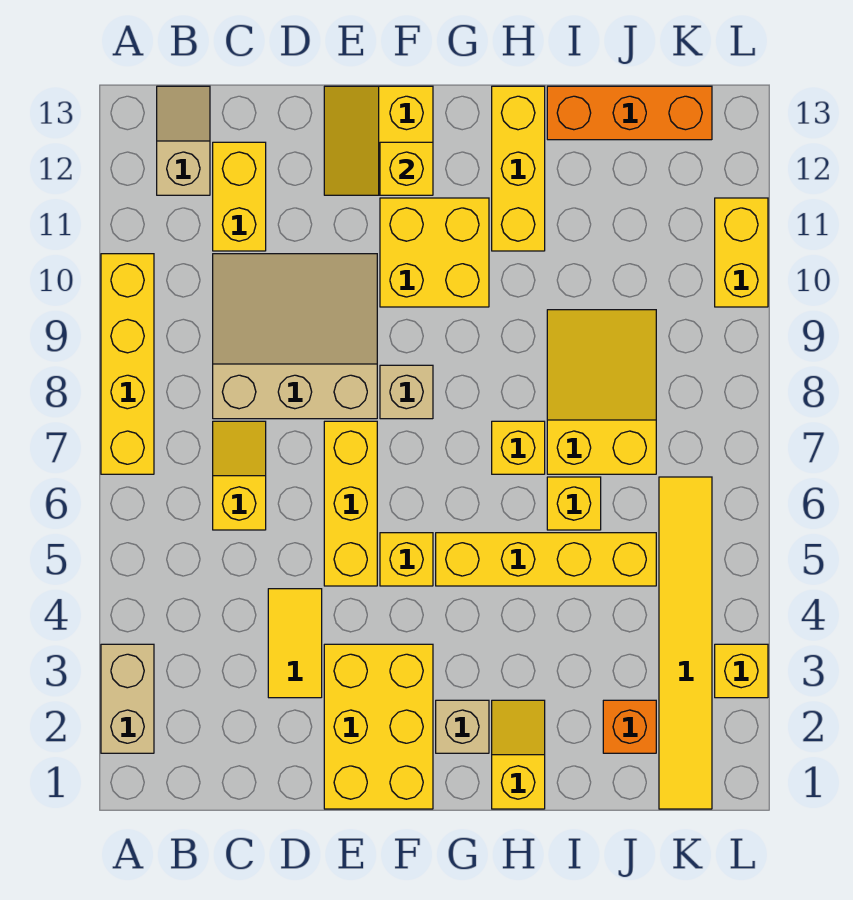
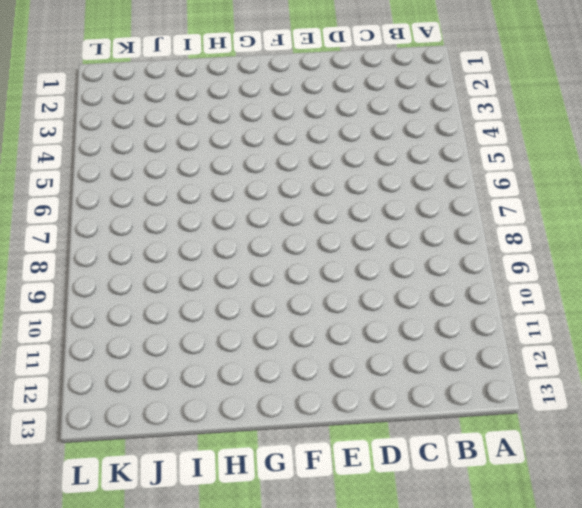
none -> tan 1x2 brick [101,644,154,753]
none -> yellow 1x4 brick [101,254,154,474]
none -> tan 1x2 slope [157,86,210,195]

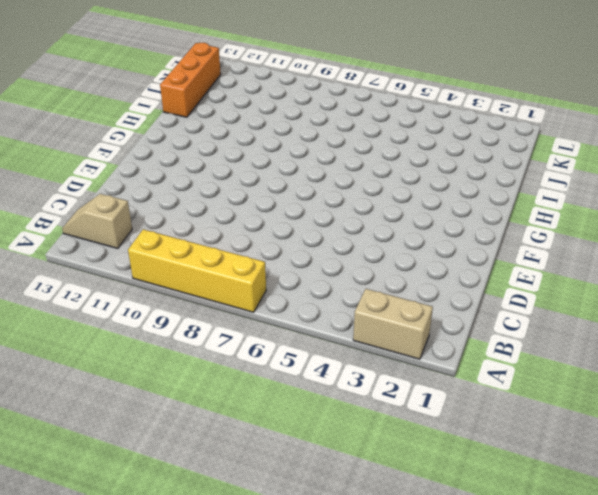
none -> yellow 1x2 slope [213,421,266,530]
none -> tan 3x3 slope [213,254,377,419]
none -> yellow 1x2 brick [213,142,266,251]

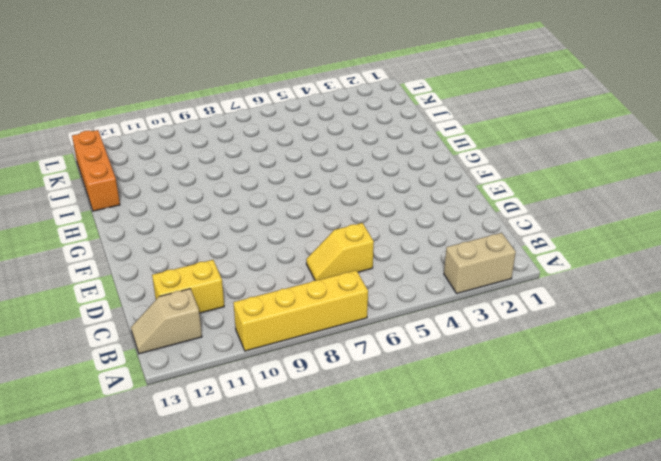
none -> tan 3x3 slope [213,254,377,419]
none -> yellow 1x2 tile [268,589,322,698]
none -> yellow 2x3 brick [324,644,433,809]

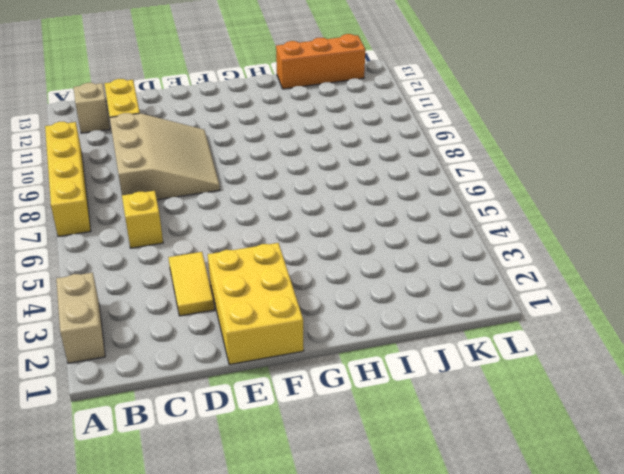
tan 3x3 slope [110,113,220,200] -> tan 3x3 slope turned to [213,254,377,419]
none -> yellow 1x3 brick [324,421,377,586]
none -> yellow 2x2 slope [324,86,433,195]
none -> yellow 1x1 brick [380,533,433,586]

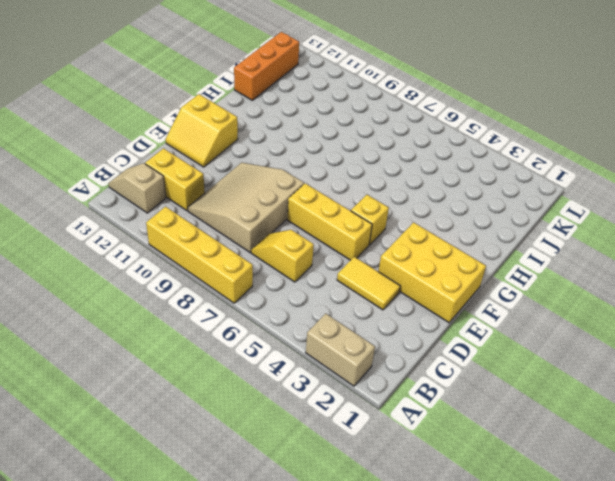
none -> tan 1x1 brick [380,365,433,419]
none -> yellow 2x2 brick [380,198,489,307]
none -> tan 1x1 brick [436,700,489,753]

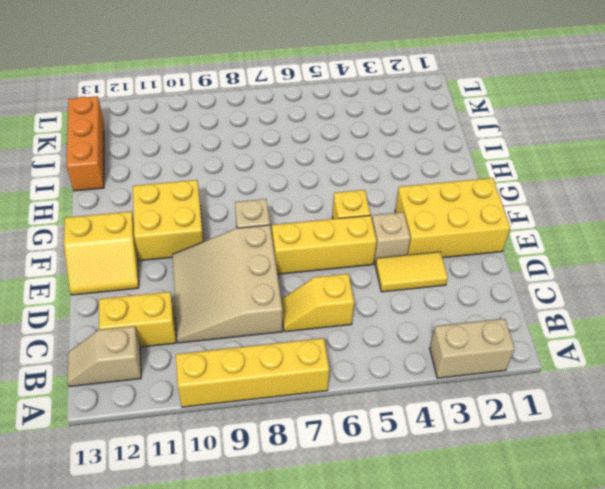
tan 1x1 brick [372,212,410,264] -> tan 1x1 brick moved to [436,700,489,753]
none -> yellow 1x4 brick [436,533,656,586]
none -> yellow 1x2 slope [492,700,545,809]
none -> yellow 1x1 brick [492,421,545,474]

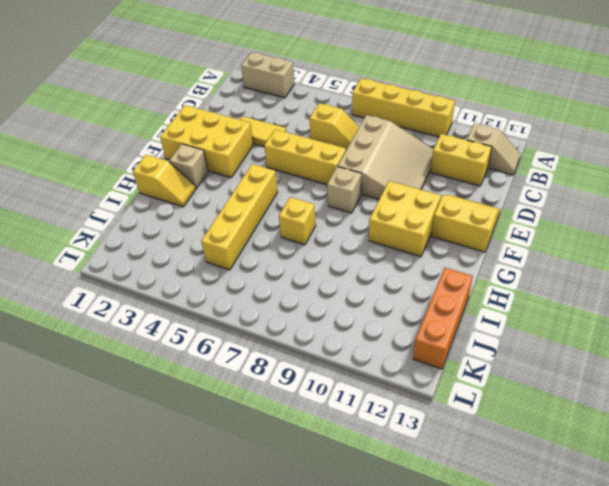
none -> yellow 1x1 brick [380,533,433,586]
none -> yellow 1x3 brick [492,86,545,251]
none -> yellow 1x1 brick [547,477,601,530]

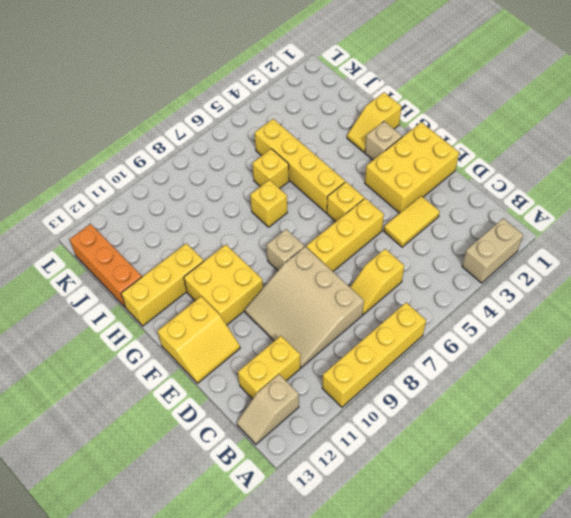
none -> yellow 2x3 slope [547,310,656,474]
none -> orange 1x1 brick [603,700,656,753]
none -> yellow 1x6 tile [659,477,712,809]

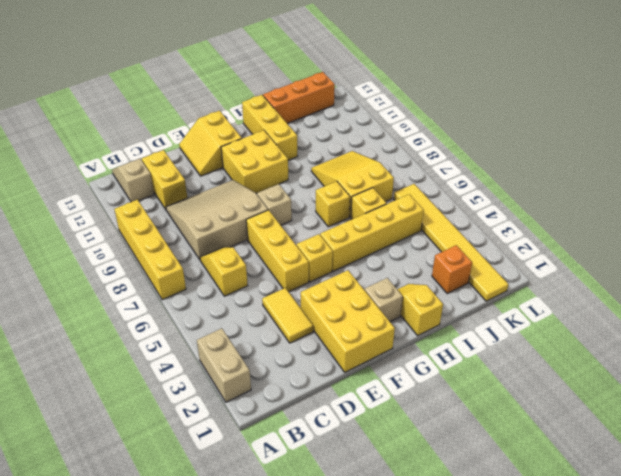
none -> yellow 1x1 brick [715,644,768,698]
none -> yellow 1x2 brick [715,198,768,307]
none -> yellow 1x1 brick [380,142,433,195]

